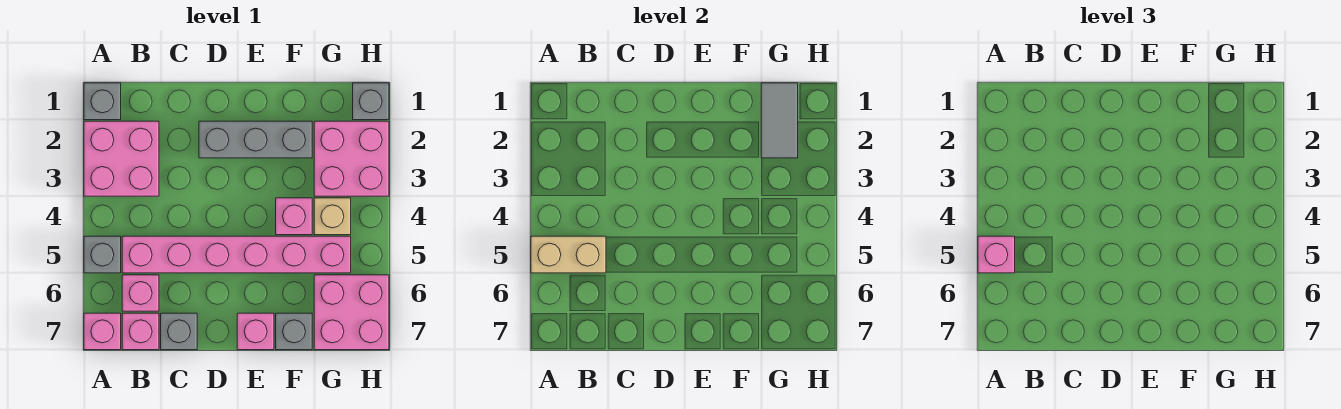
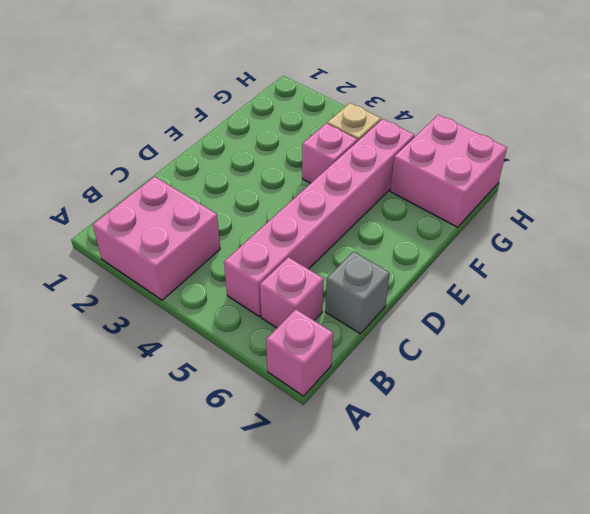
none -> grey 1x1 brick [84,83,121,120]
none -> grey 1x1 brick [84,236,121,273]
none -> pink 1x1 brick [122,313,159,350]

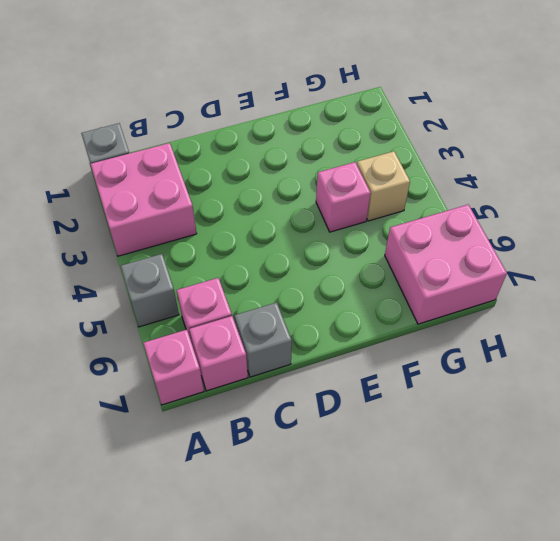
none -> pink 1x6 brick [122,236,351,273]
none -> grey 1x3 brick [199,121,312,158]
none -> pink 1x1 brick [237,313,274,350]

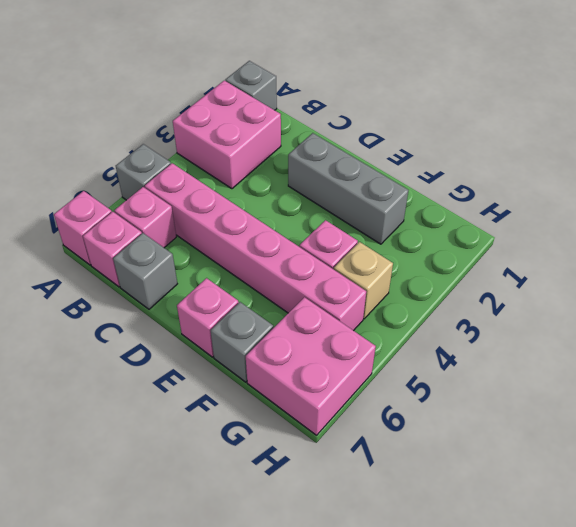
none -> pink 2x2 brick [314,121,389,196]
none -> grey 1x1 brick [353,83,389,120]
none -> tan 1x2 brick [531,236,606,273]

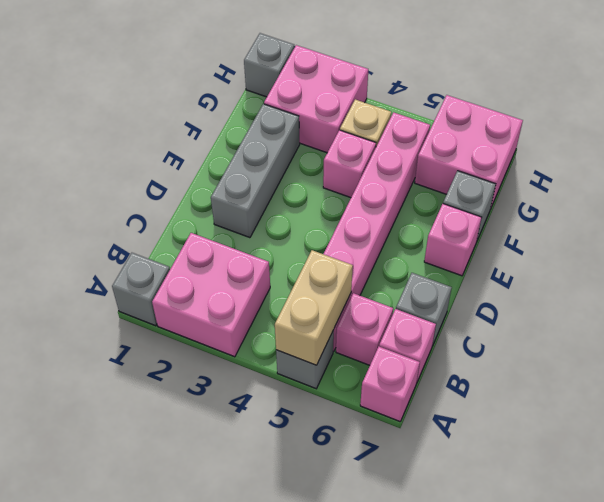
none -> grey 1x2 tile [761,83,798,158]
none -> pink 1x1 brick [978,236,1015,273]

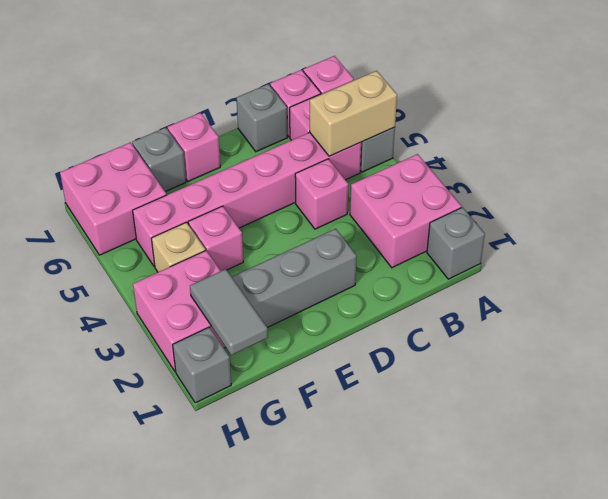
pink 1x1 brick [295,159,348,229] -> pink 1x1 brick moved to [978,236,1015,273]

